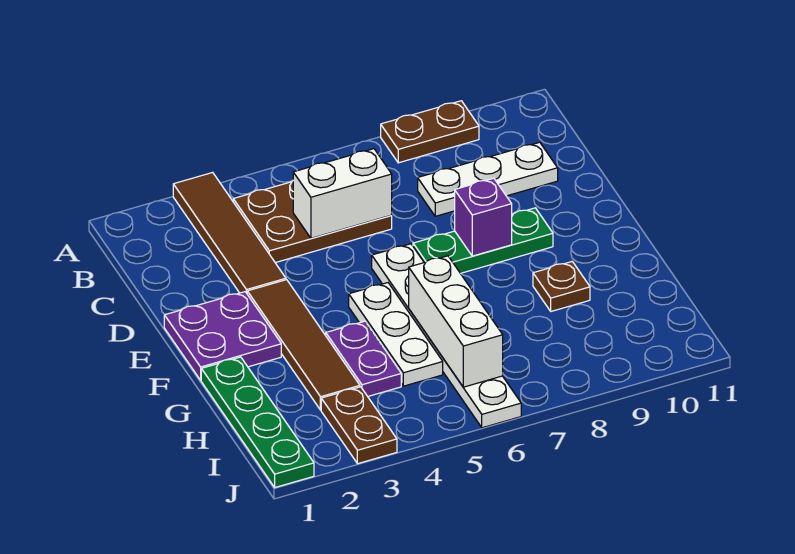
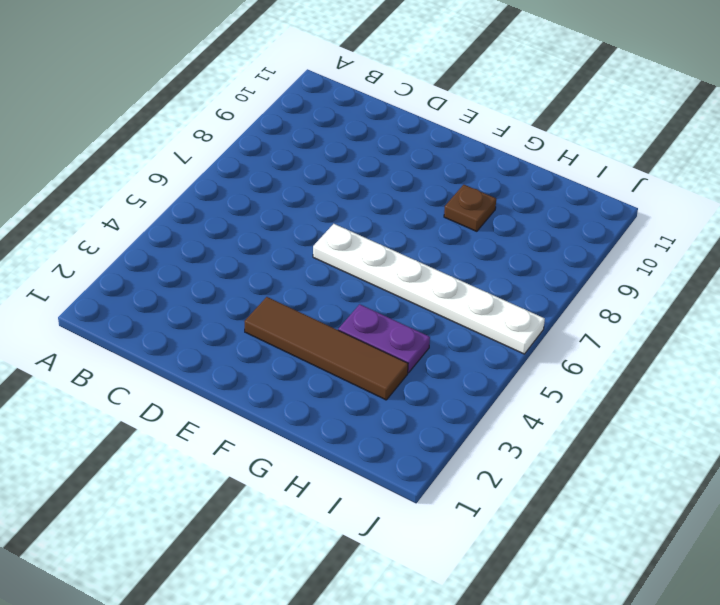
none -> brown 1x4 tile [173,172,286,293]
none -> brown 1x2 plate [381,101,479,163]
none -> brown 2x3 plate [233,181,392,263]

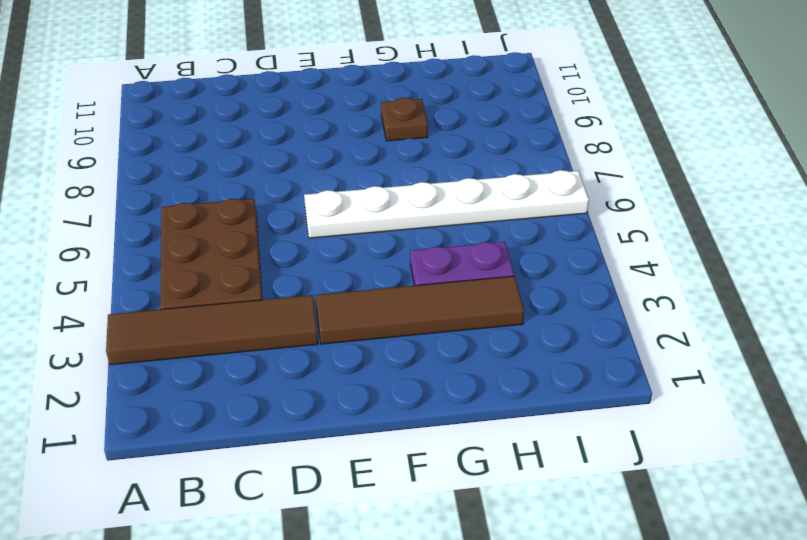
none -> brown 1x2 plate [381,101,479,163]
none -> white 1x3 plate [418,142,558,216]
none -> purple 2x2 plate [164,292,281,380]

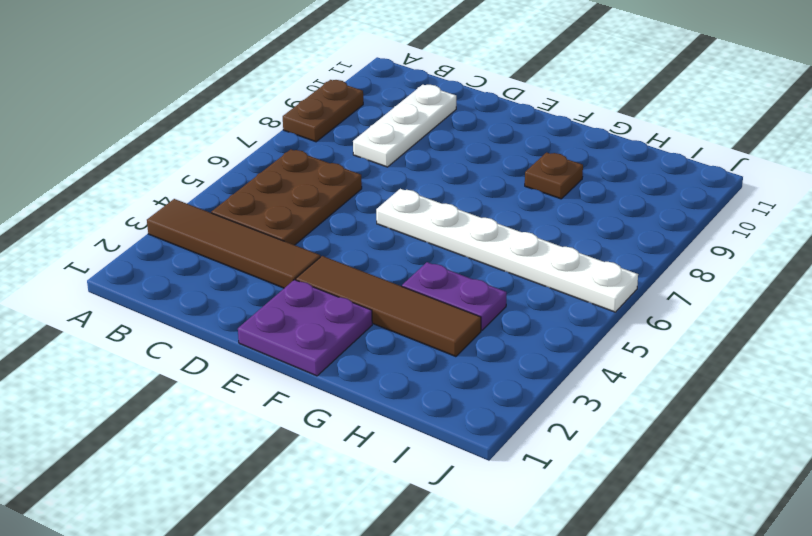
none -> green 1x3 plate [413,208,553,273]
none -> white 1x3 plate [349,283,443,386]
none -> green 1x4 plate [201,357,314,487]

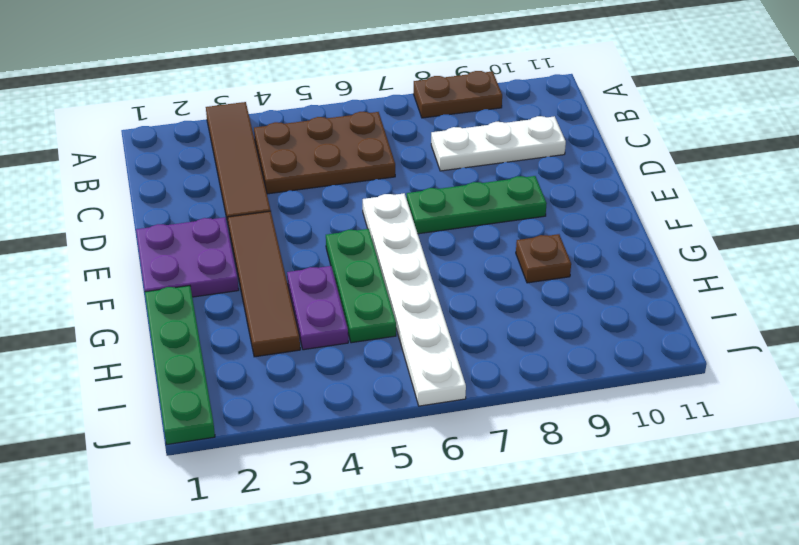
green 1x3 plate [326,229,396,343] -> white 1x3 plate [349,283,443,386]
none -> brown 1x2 plate [321,387,397,464]
none -> white 1x2 brick [293,149,392,238]
none -> purple 1x1 brick [455,178,512,256]

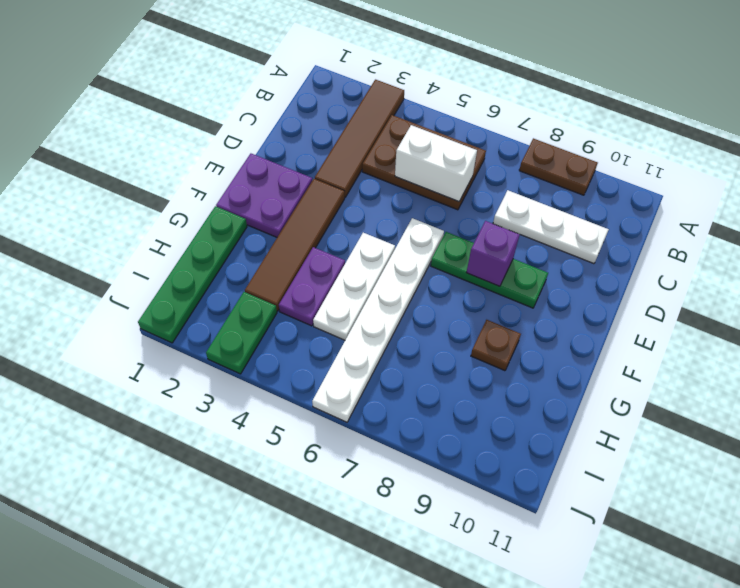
green 1x2 plate [206,292,277,374] -> brown 1x2 plate [321,387,397,464]
none -> white 1x3 brick [409,256,503,387]

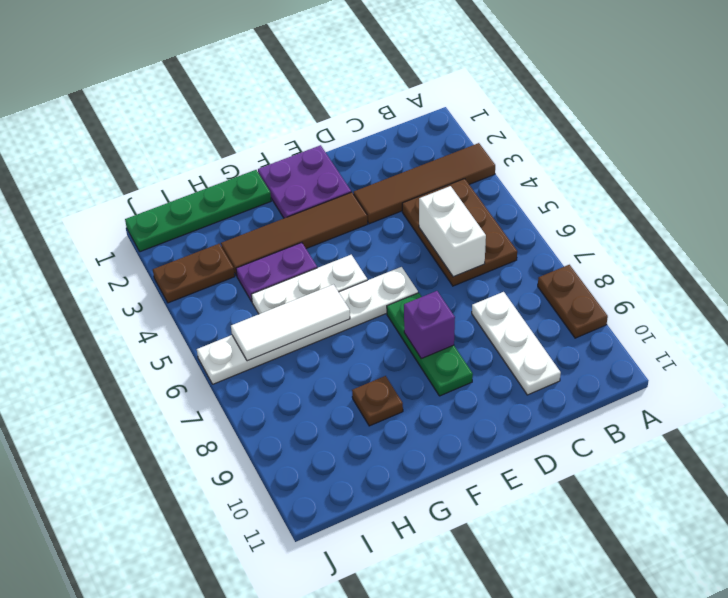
white 1x3 tile [231,285,350,361] -> white 1x3 brick [409,256,503,387]

